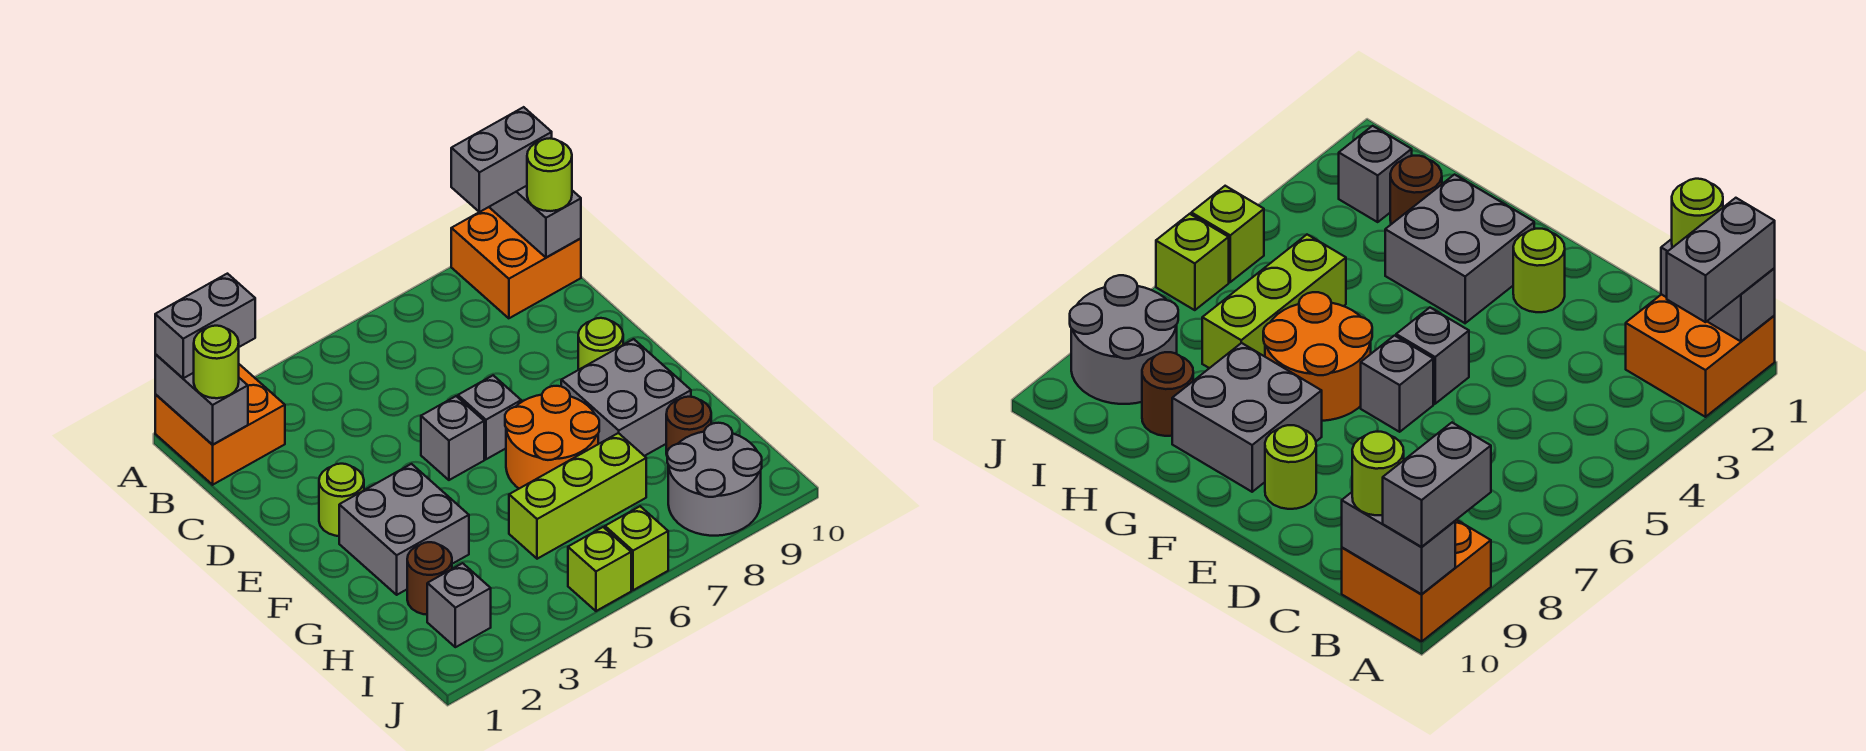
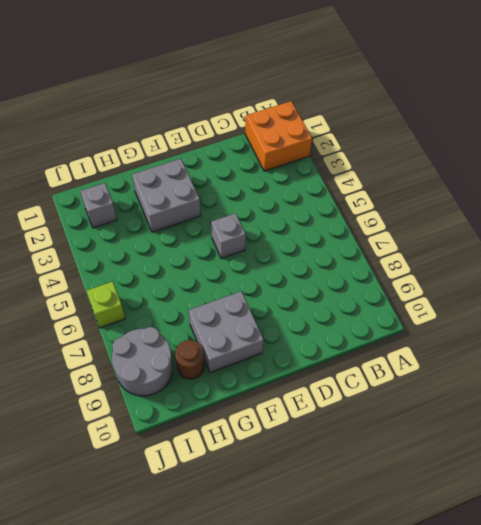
none -> orange 2x2 brick [451,207,581,318]
none -> lime 1x1 round brick [319,464,364,536]
none -> grey 1x1 brick [458,375,521,459]

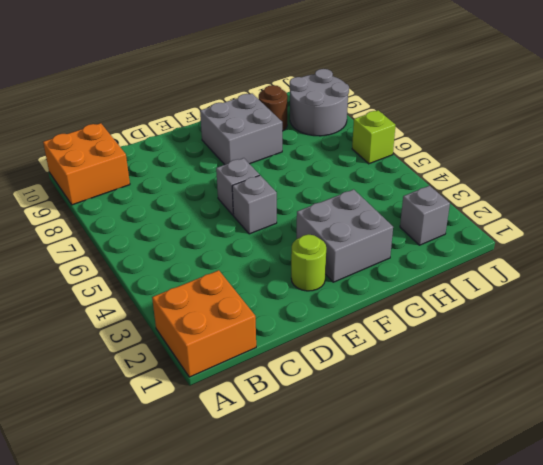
none -> lime 1x1 round brick [578,318,623,370]
none -> orange 2x2 round brick [505,386,599,489]
none -> brown 1x1 round brick [407,542,452,615]

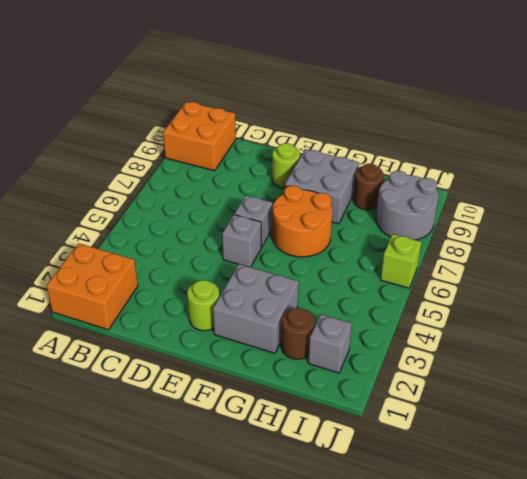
none -> lime 1x3 brick [509,433,646,559]
none -> lime 1x1 brick [568,527,631,611]
none -> grey 1x2 brick [155,354,248,445]

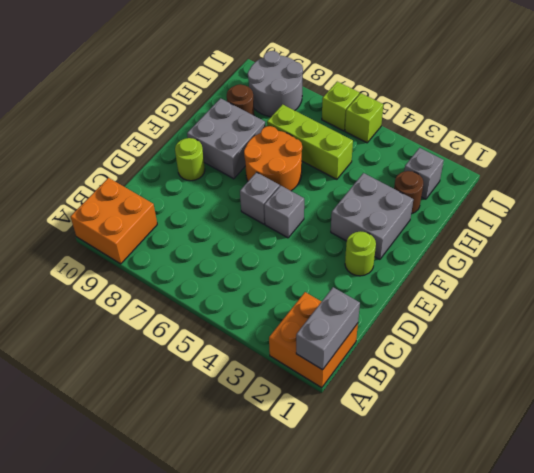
none -> grey 1x2 brick [489,186,581,258]
none -> grey 1x2 brick [155,274,255,378]
none -> grey 1x2 brick [451,107,552,212]

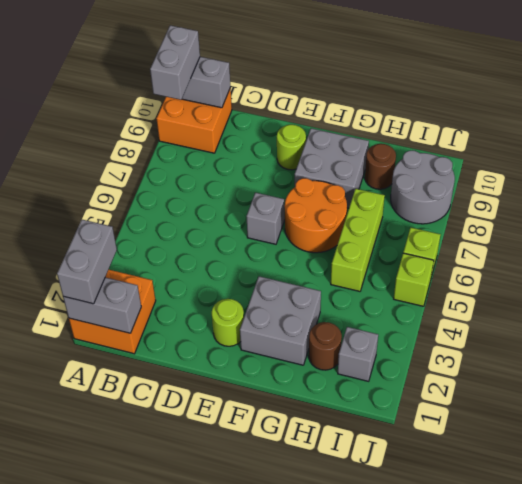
none -> grey 1x1 brick [421,396,484,480]
none -> lime 1x1 round brick [194,326,239,398]
none -> lime 1x1 round brick [527,138,572,211]

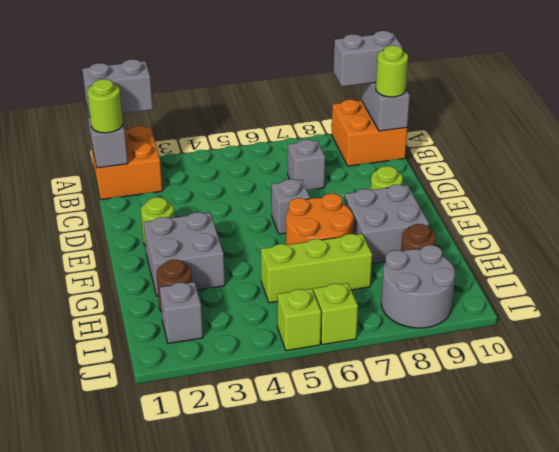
grey 1x1 brick [288,140,325,190] -> grey 1x1 brick moved to [421,396,484,480]

